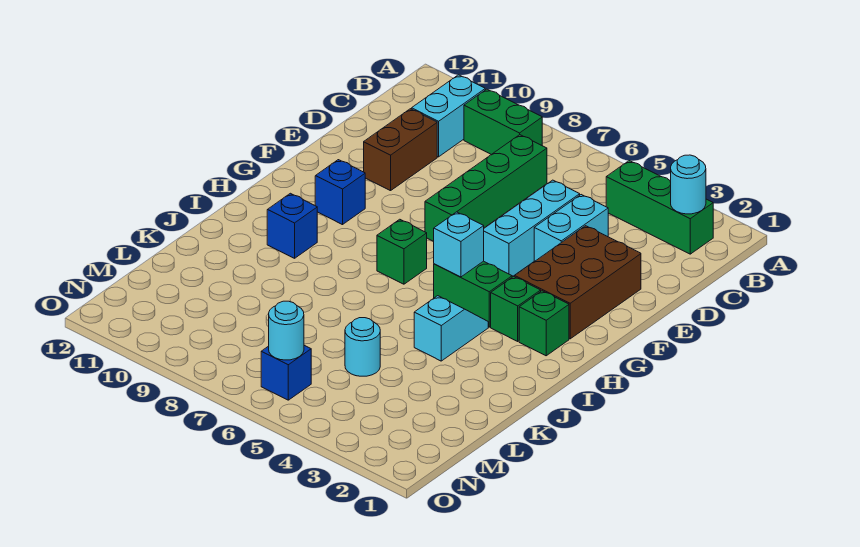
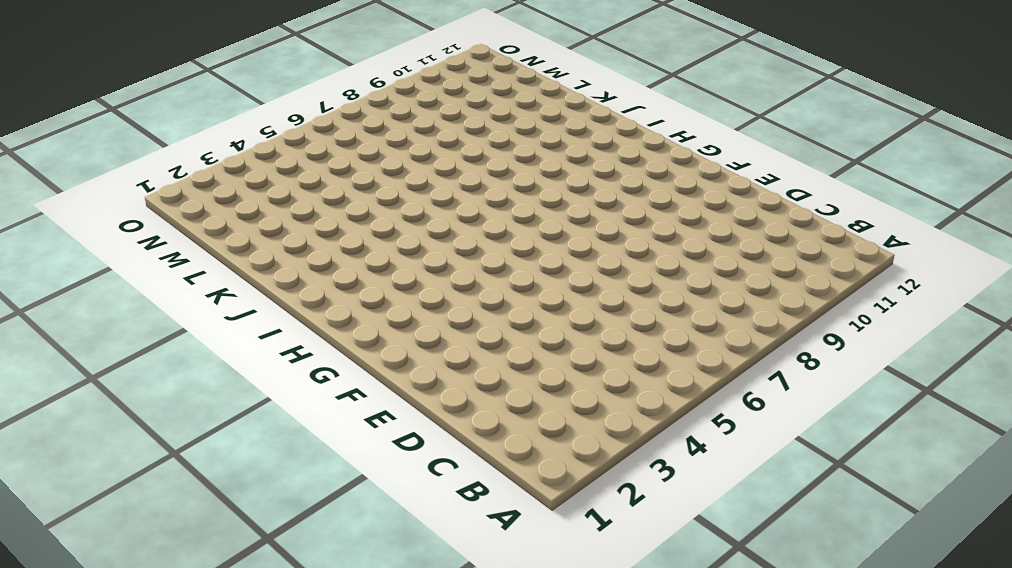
none -> green 1x3 brick [606,161,713,254]
none -> green 1x2 brick [464,89,542,155]
none -> cyan 1x2 brick [412,75,485,157]

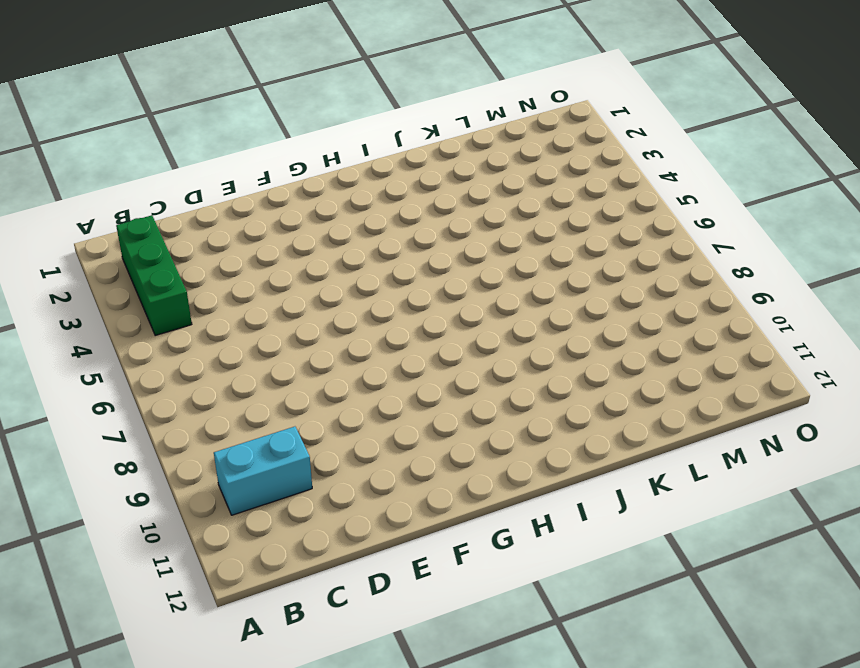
none -> green 1x2 brick [464,89,542,155]
none -> green 1x4 brick [425,135,547,241]
none -> cyan 1x2 brick [534,195,608,262]

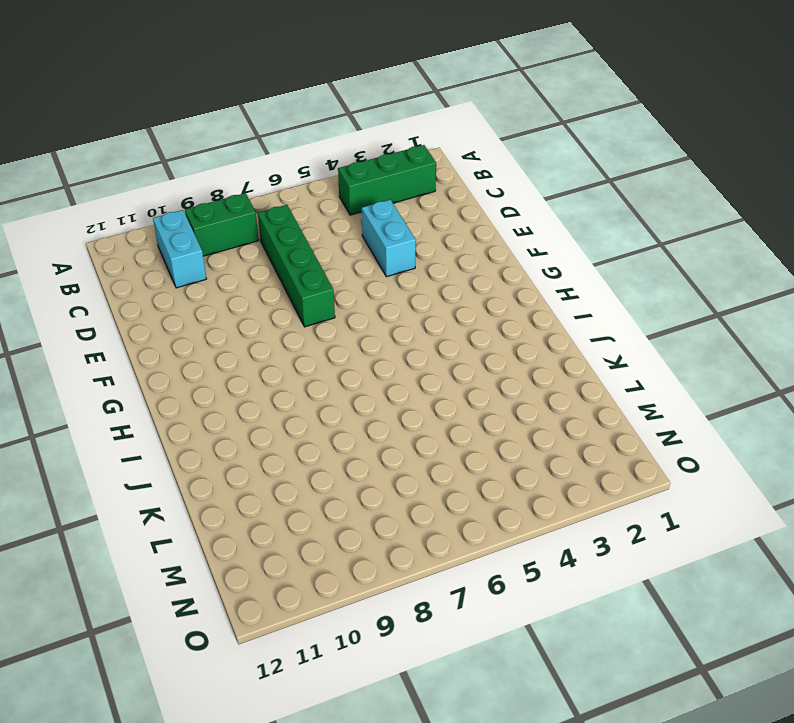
none -> cyan 1x3 brick [484,180,580,277]
none -> brown 1x2 brick [364,109,437,191]
none -> brown 2x3 brick [515,226,641,339]

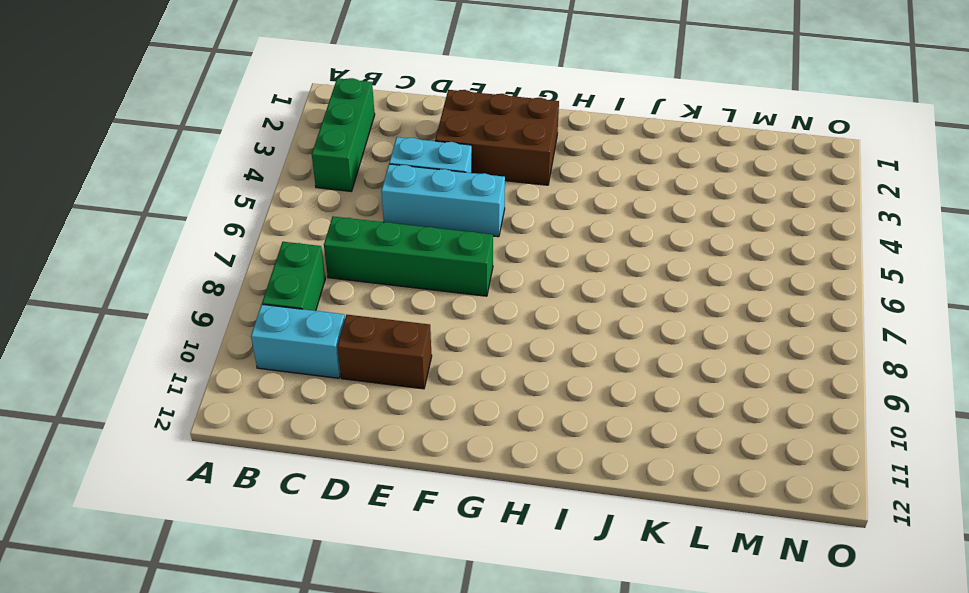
none -> blue 1x1 brick [315,160,365,225]
none -> green 1x1 brick [519,291,569,356]
none -> green 1x1 brick [491,276,541,341]

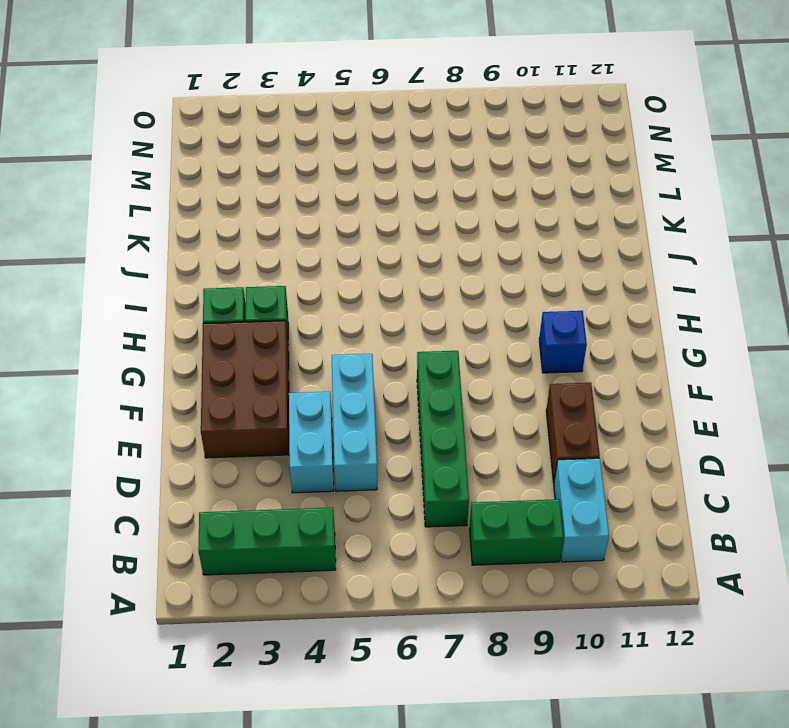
none -> green 1x2 brick [434,261,512,327]
none -> green 1x1 brick [377,219,427,284]
none -> cyan 1x2 slope [414,296,488,361]

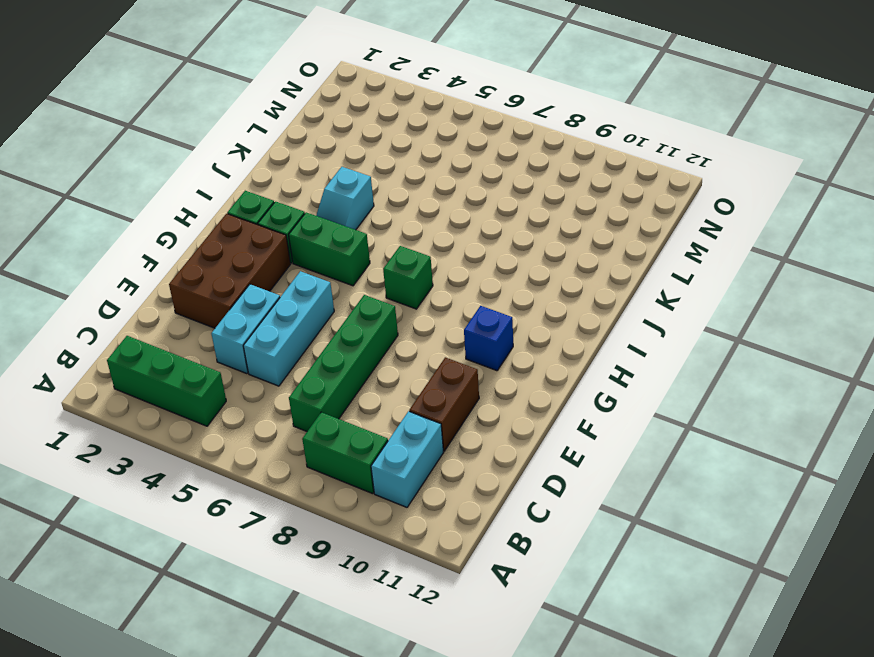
none -> blue 1x1 brick [267,193,317,258]
none -> cyan 1x1 round brick [345,318,380,376]
none -> blue 1x1 brick [261,345,311,400]

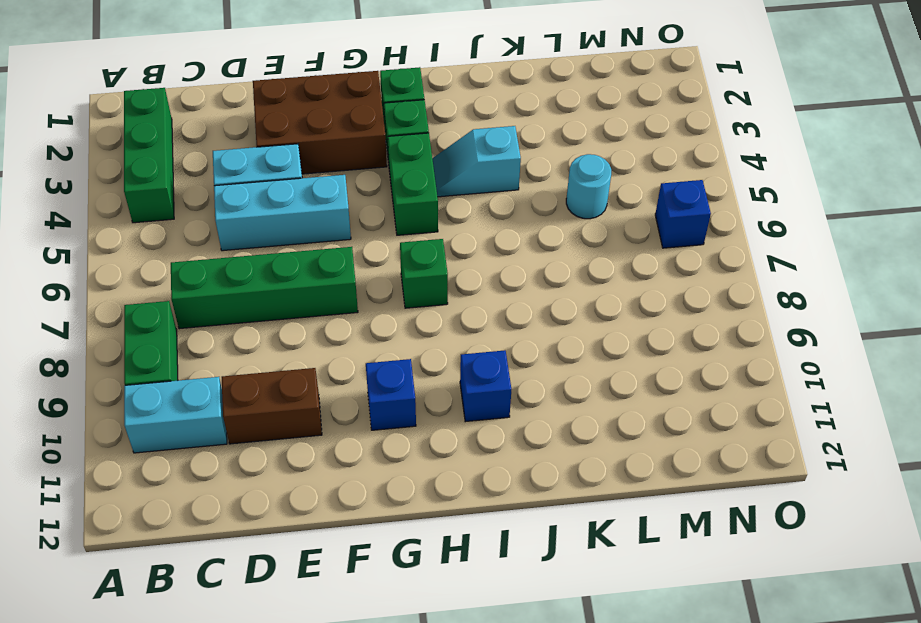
none -> cyan 1x1 round brick [670,155,706,214]
none -> cyan 1x1 brick [434,212,484,277]
none -> cyan 1x1 round brick [269,301,304,360]

